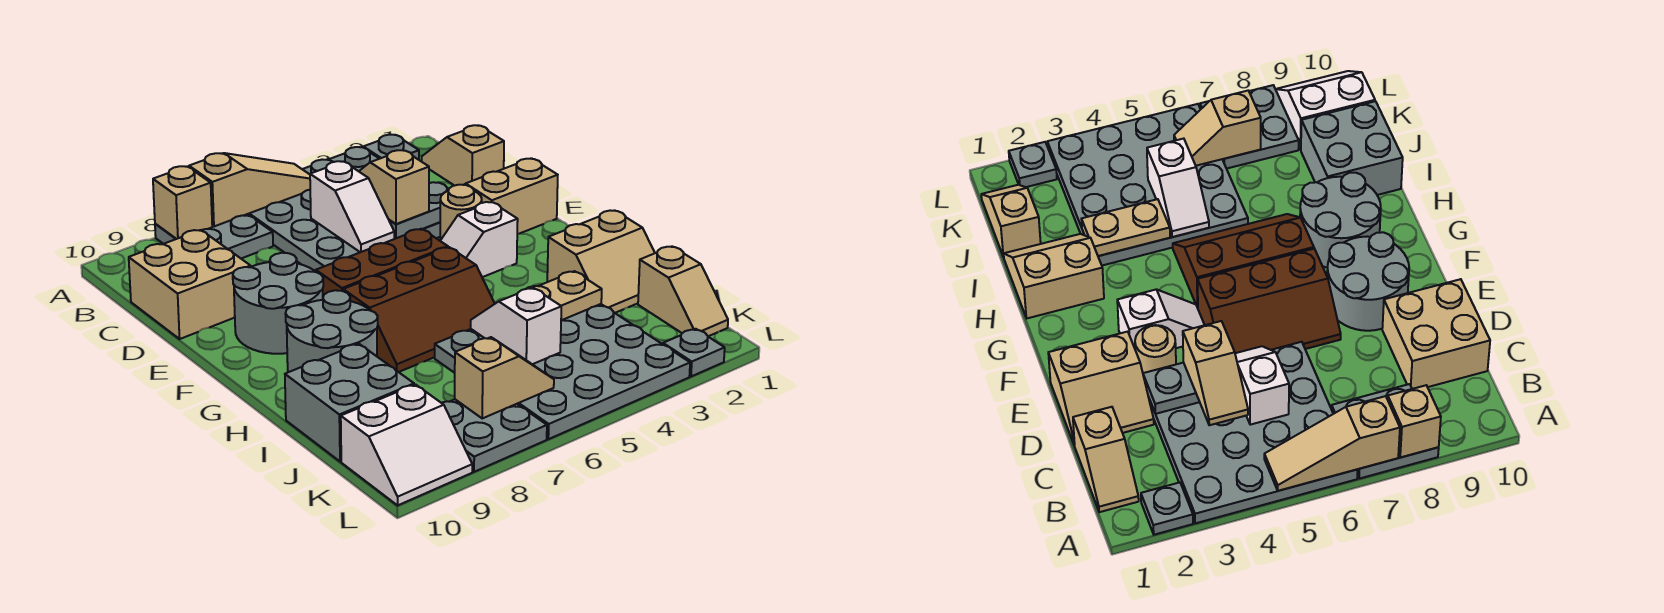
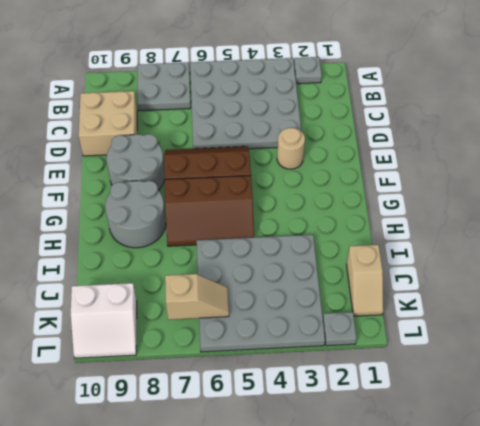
none -> tan 1x2 slope [422,125,504,186]
none -> tan 2x2 slope [464,158,558,234]
none -> white 1x2 slope [440,202,518,277]

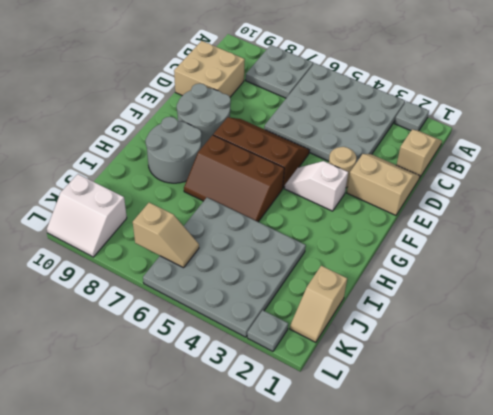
none -> tan 2x2 slope [547,210,655,313]
none -> grey 2x2 brick [285,344,414,462]
none -> grey 2x2 plate [442,399,547,472]

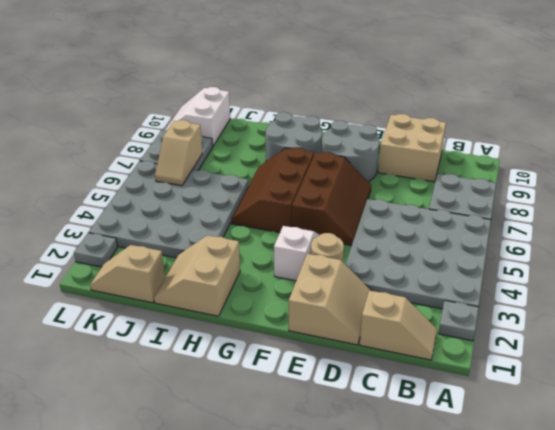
none -> grey 2x2 brick [285,344,414,462]
none -> tan 1x3 slope [189,153,310,226]
none -> tan 1x1 brick [153,166,212,239]

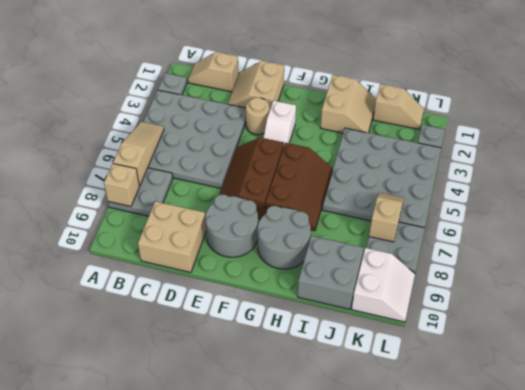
none -> white 1x2 slope [310,161,394,252]
none -> grey 1x2 plate [389,182,449,239]
none -> tan 1x2 plate [527,271,602,321]

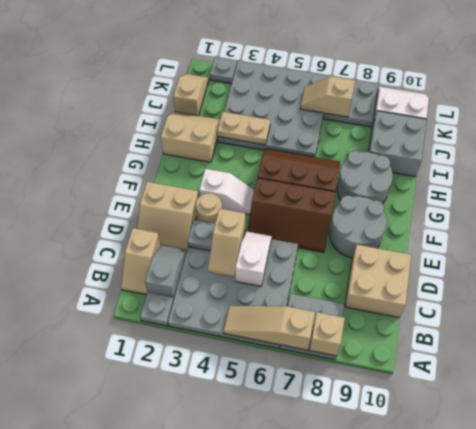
grey 1x2 slope [145,245,187,300] -> none
none -> white 1x2 slope [471,288,561,364]

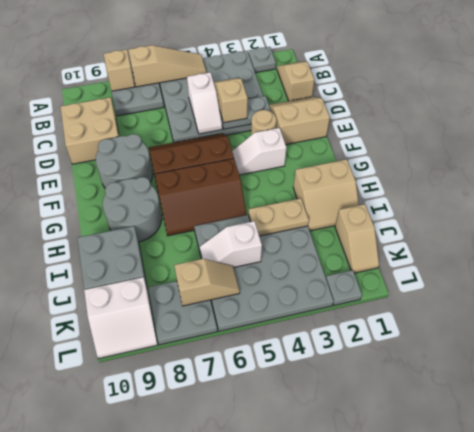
white 1x2 slope [200,221,262,268] -> white 1x2 slope turned to [471,288,561,364]

